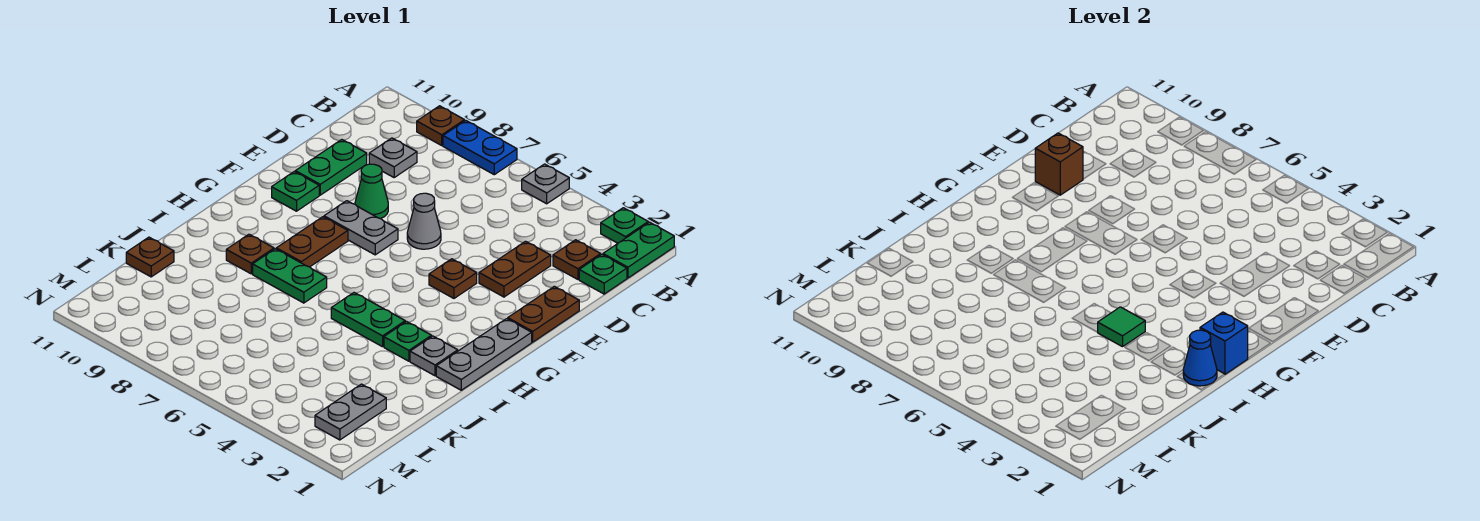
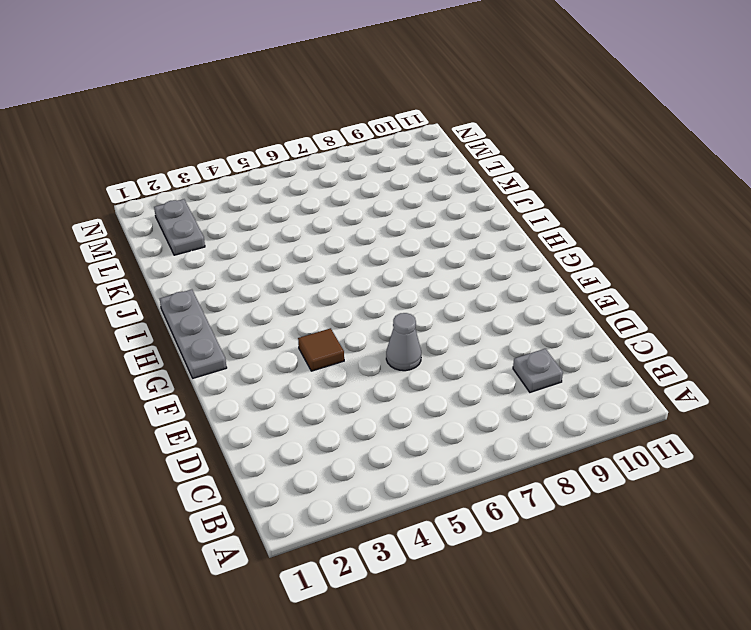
brown 1x1 tile [298,328,344,371] -> brown 1x1 plate [429,259,477,298]
none -> green 1x2 plate [603,222,674,278]
none -> green 1x1 plate [601,208,648,243]
none -> grey 1x1 plate [522,164,569,204]

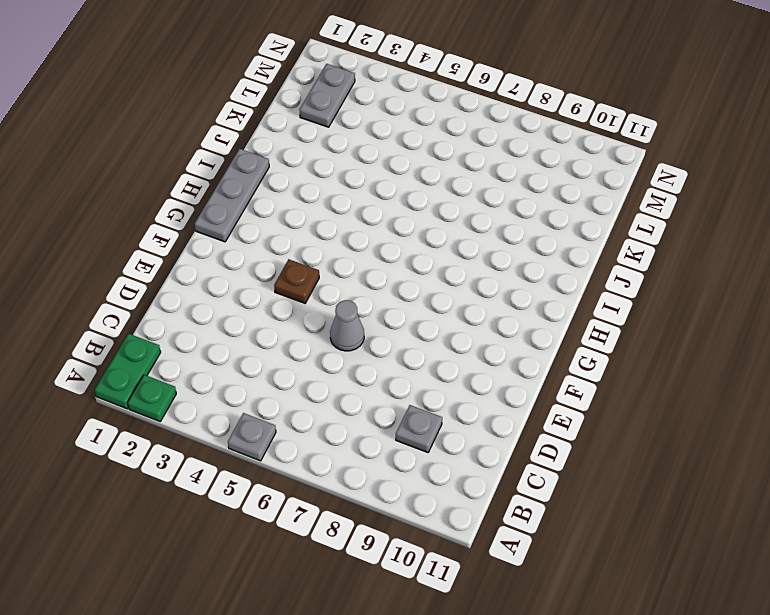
none -> blue 1x2 plate [443,120,517,175]
none -> brown 1x1 plate [417,106,464,145]
none -> green 1x1 plate [579,254,627,294]

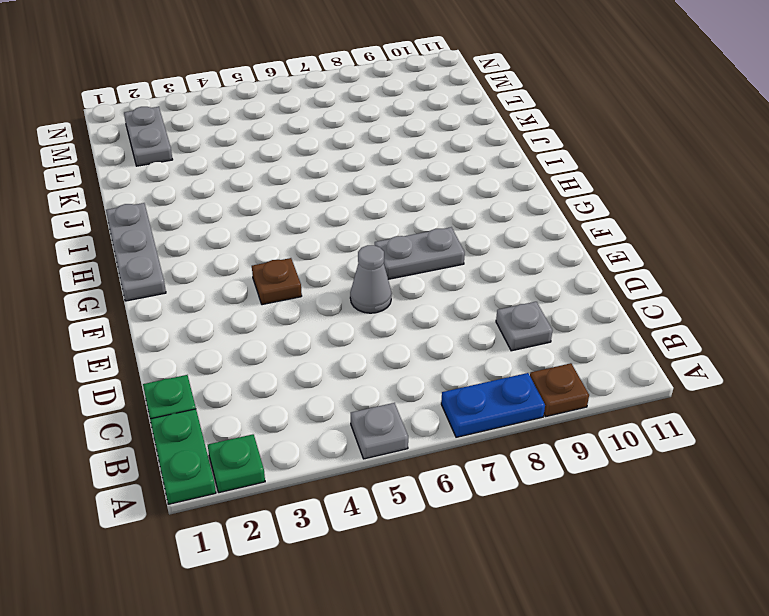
none -> brown 1x1 plate [553,240,601,279]
none -> brown 1x2 plate [479,241,551,297]
none -> green 1x2 plate [295,140,367,195]

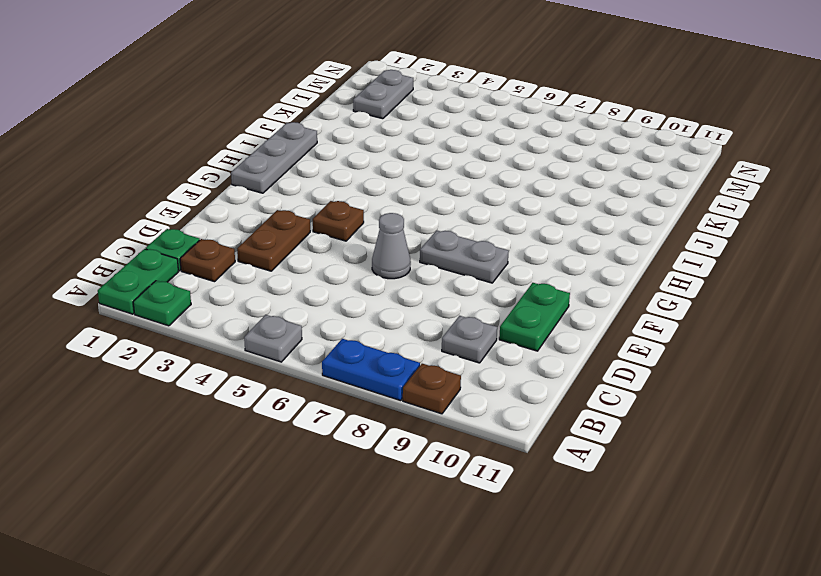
none -> brown 1x2 plate [508,286,579,342]
none -> green 1x1 cone [355,164,388,219]
none -> green 1x1 plate [272,172,319,211]

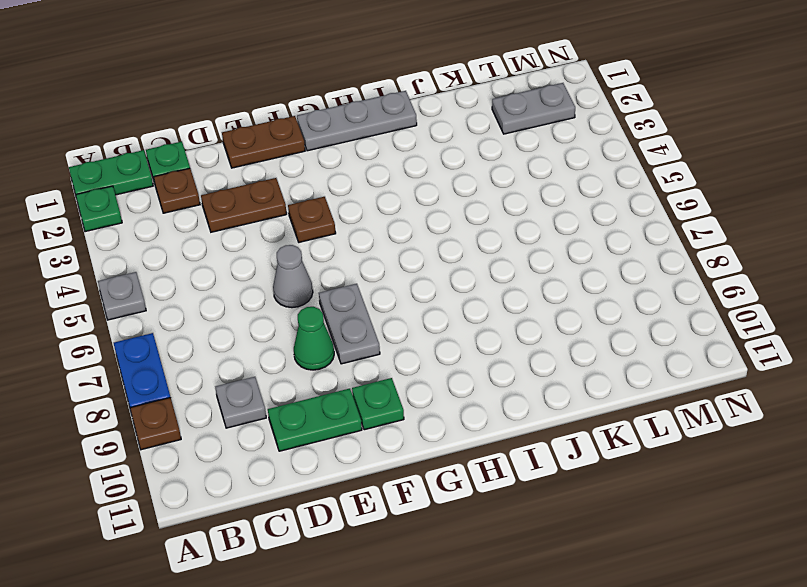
none -> brown 1x2 plate [276,217,348,267]
none -> grey 1x1 plate [410,336,458,376]
none -> green 1x1 plate [384,322,432,361]

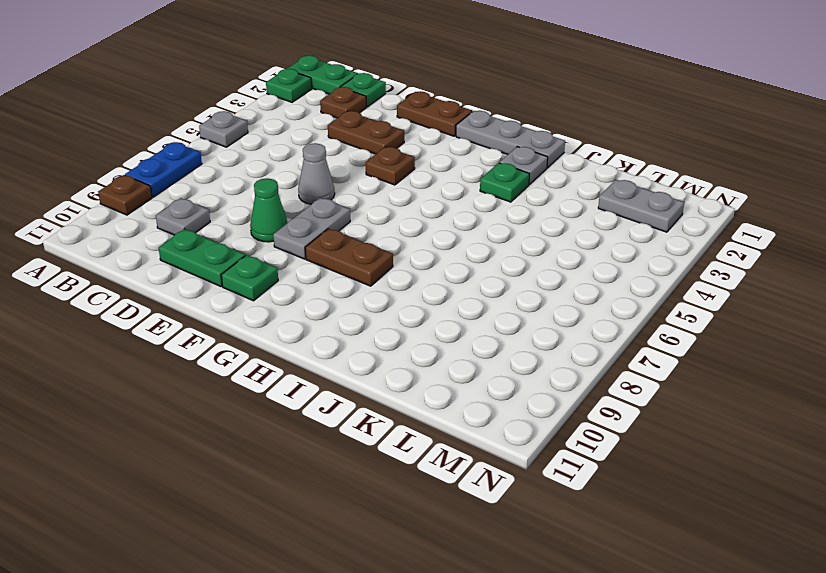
none -> green 1x2 plate [331,293,405,347]
none -> green 1x2 plate [253,249,327,303]
none -> brown 1x1 plate [226,234,274,274]

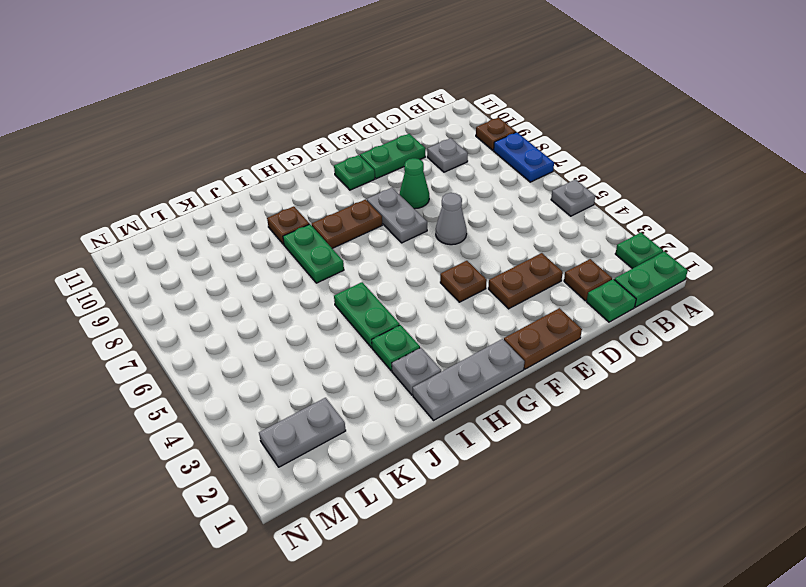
none -> brown 1x1 plate [126,237,174,277]
none -> brown 1x1 brick [1035,133,1083,195]
none -> blue 1x1 brick [1200,312,1248,374]

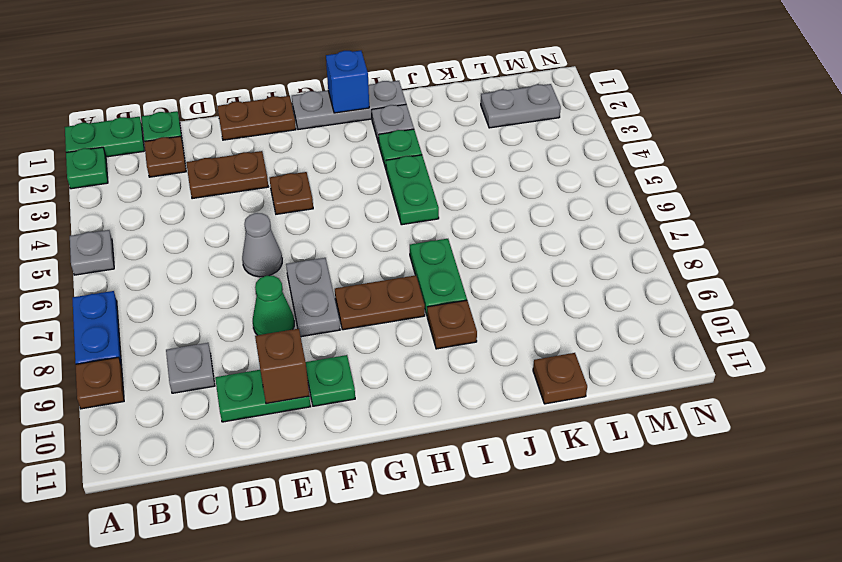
none -> blue 1x1 cone [1183,330,1217,386]
none -> green 1x1 tile [1098,307,1145,347]

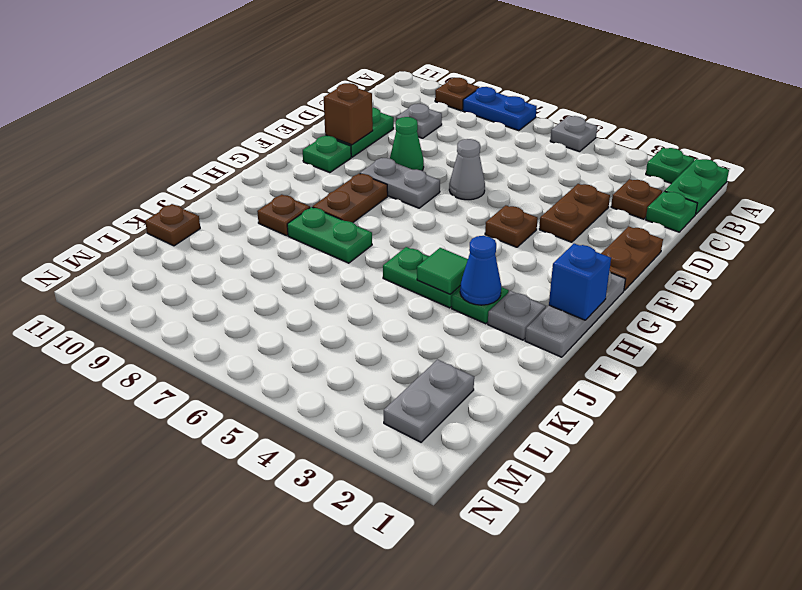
blue 1x1 cone [460,236,501,305] -> blue 1x1 cone moved to [1183,330,1217,386]

